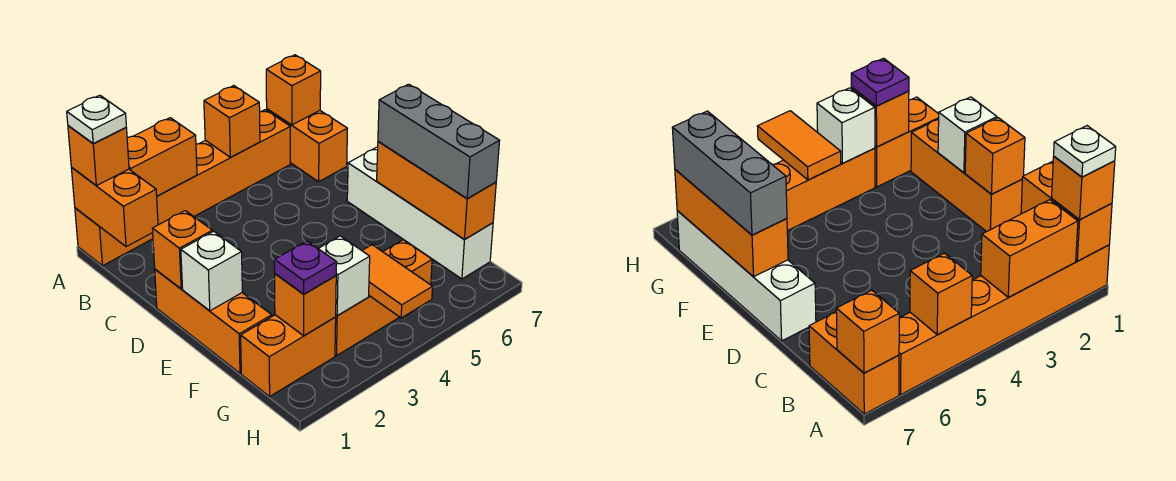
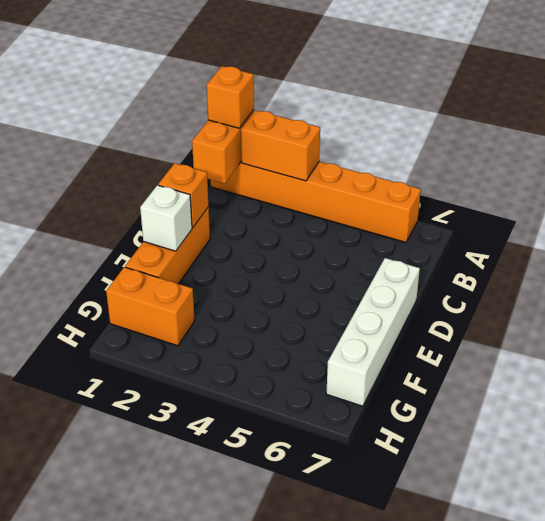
none -> orange 1x2 brick [267,109,347,182]
none -> orange 1x3 brick [335,240,432,356]
none -> orange 1x1 brick [204,86,260,157]

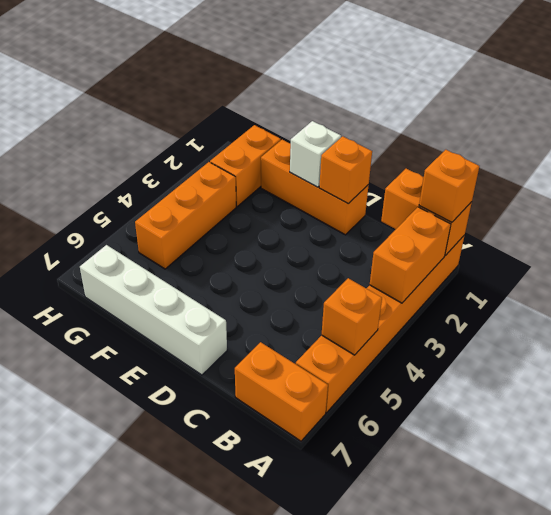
none -> orange 1x1 brick [266,55,321,125]
none -> orange 1x3 brick [377,142,496,240]
none -> orange 1x1 brick [275,274,336,336]

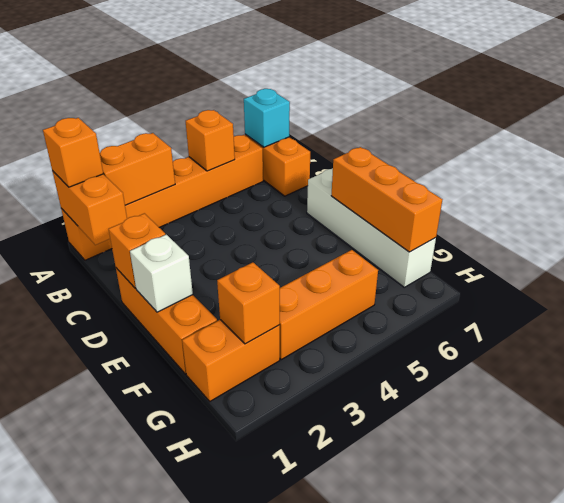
cyan 1x1 brick [244,89,290,147] -> orange 1x1 brick [266,55,321,125]
none -> white 1x1 brick [318,236,370,315]
none -> orange 1x2 tile [362,245,433,318]
none -> grey 1x3 brick [378,84,500,198]

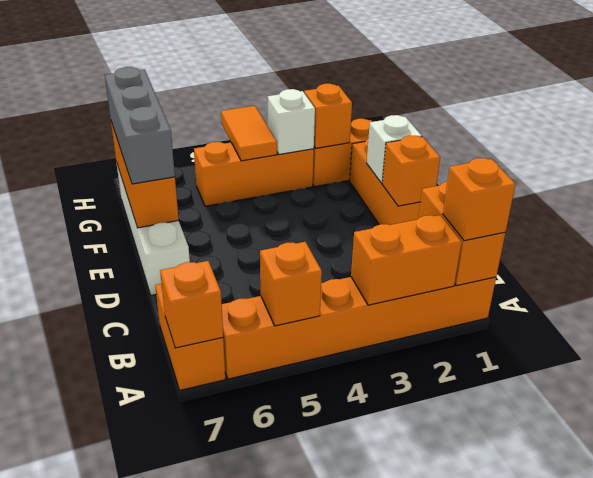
none -> purple 1x1 plate [274,241,337,294]
none -> white 1x1 plate [67,95,126,143]

